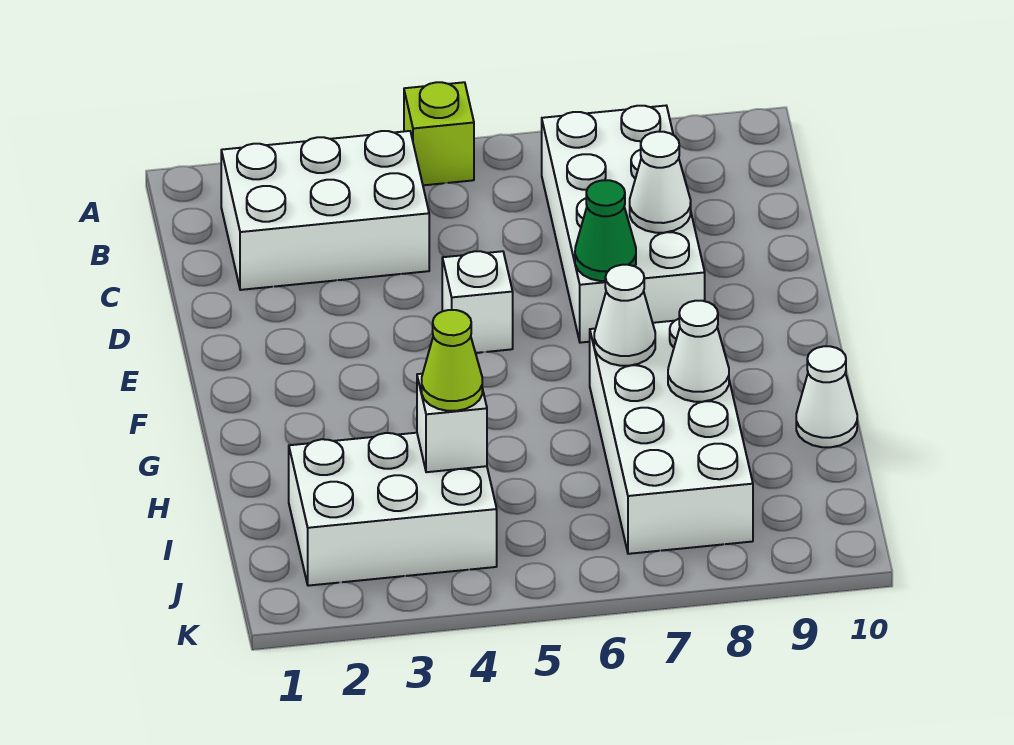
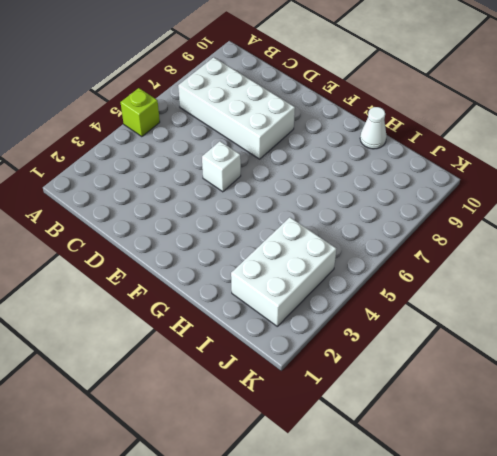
none -> white 2x3 brick [221,131,429,290]
none -> white 2x4 brick [590,319,753,554]
none -> white 1x1 cone [630,132,691,233]

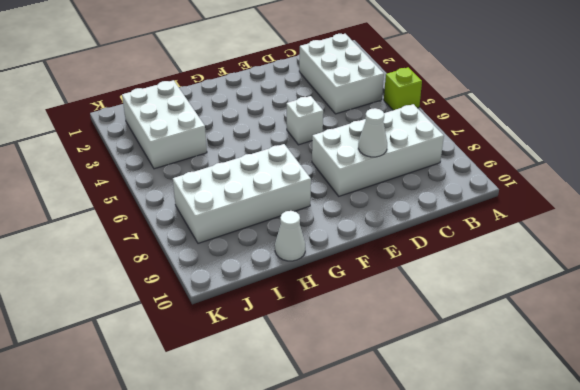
none -> green 1x1 cone [575,180,636,281]
none -> white 1x1 cone [594,265,655,366]
none -> white 1x1 cone [668,301,729,402]

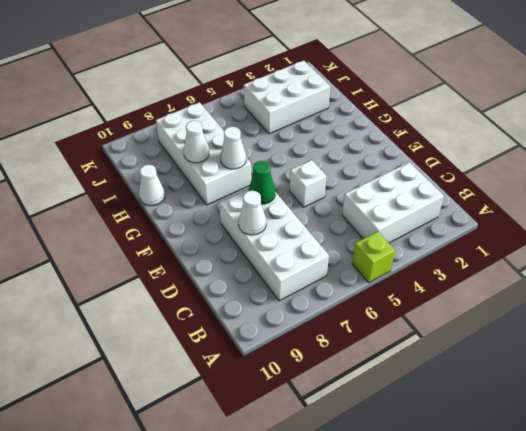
none -> white 1x1 brick [417,374,487,472]
none -> lime 1x1 cone [422,310,482,411]

